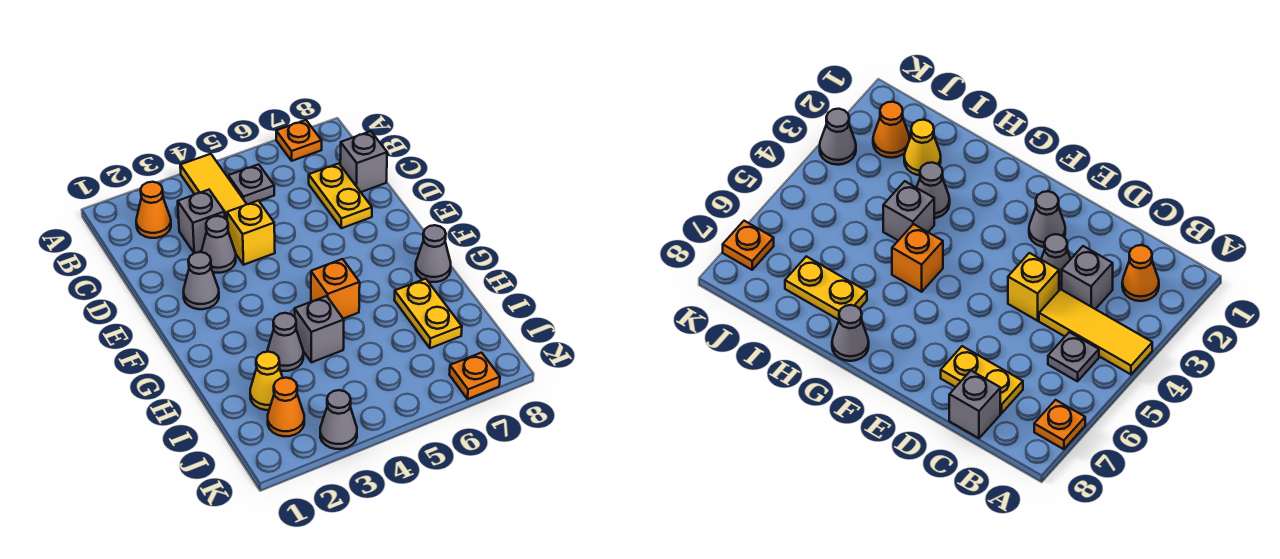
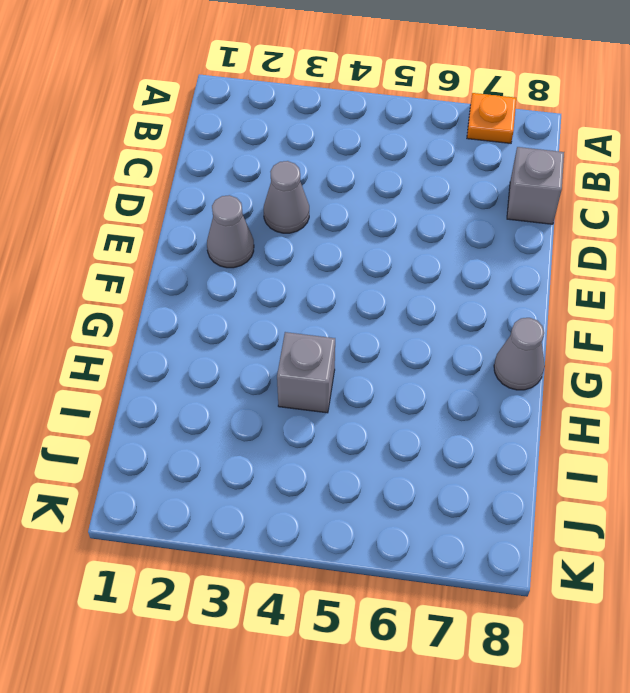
none -> yellow 1x3 tile [180,154,247,220]
none -> orange 1x1 cone [136,182,171,238]
none -> grey 1x1 plate [228,164,274,204]

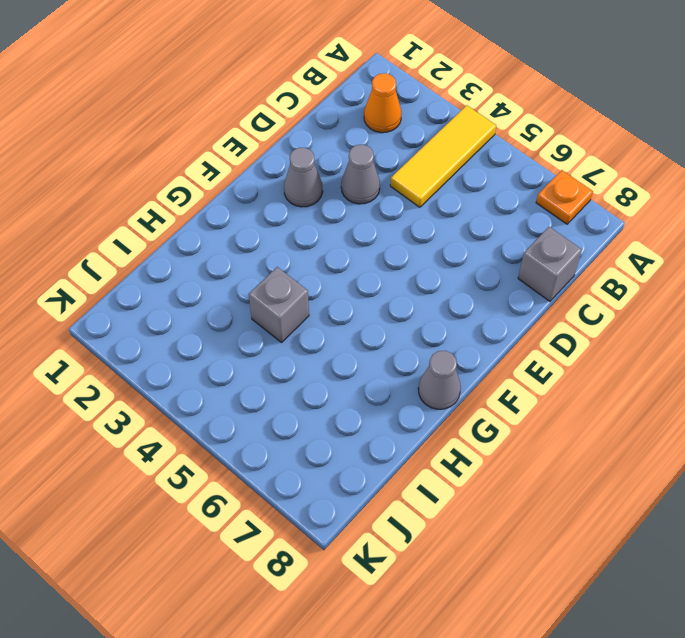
none -> grey 1x1 plate [228,164,274,204]
none -> grey 1x1 brick [178,190,225,253]
none -> yellow 1x2 plate [309,163,372,228]

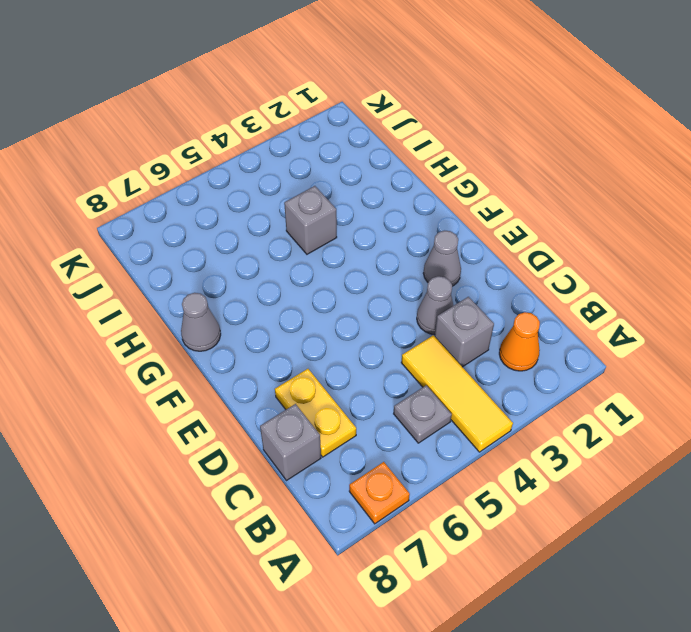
none -> yellow 1x1 brick [227,201,275,265]
none -> orange 1x1 brick [311,259,360,319]
none -> grey 1x1 cone [267,313,303,371]

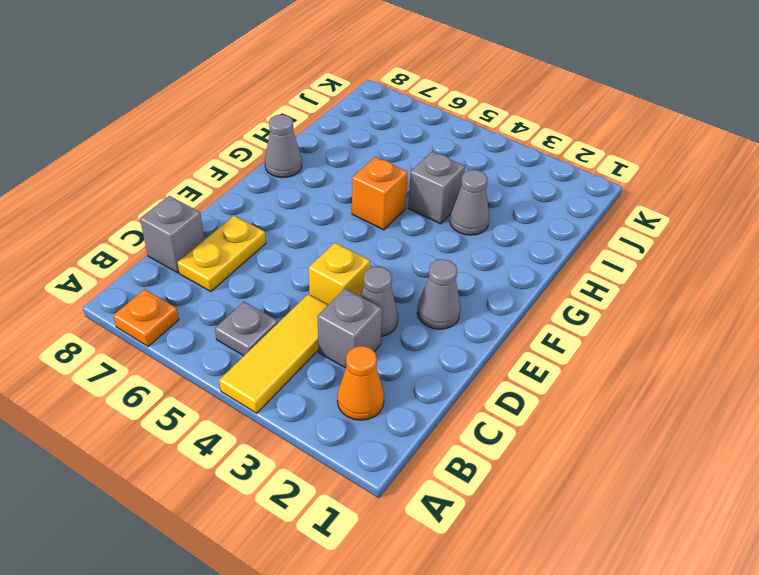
none -> yellow 1x2 plate [394,279,462,348]
none -> yellow 1x1 cone [250,352,283,410]
none -> orange 1x1 cone [268,378,304,436]

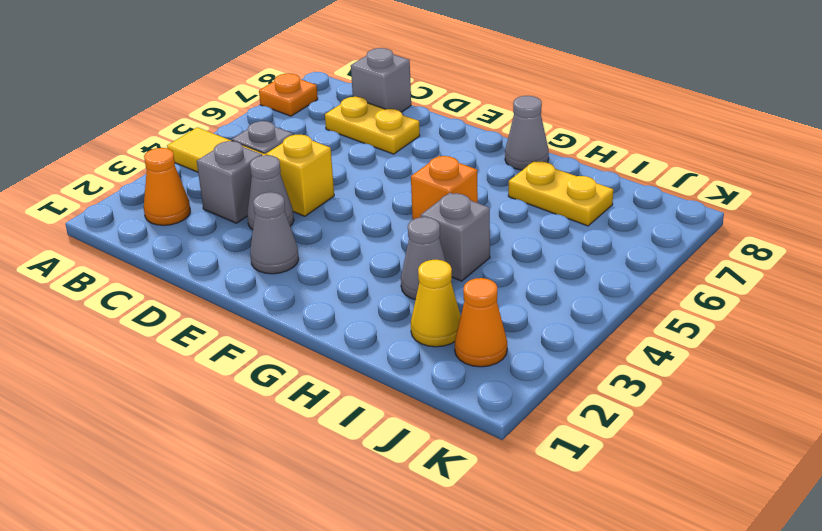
none -> grey 1x1 cone [320,390,357,449]
none -> orange 1x1 plate [449,353,500,399]

